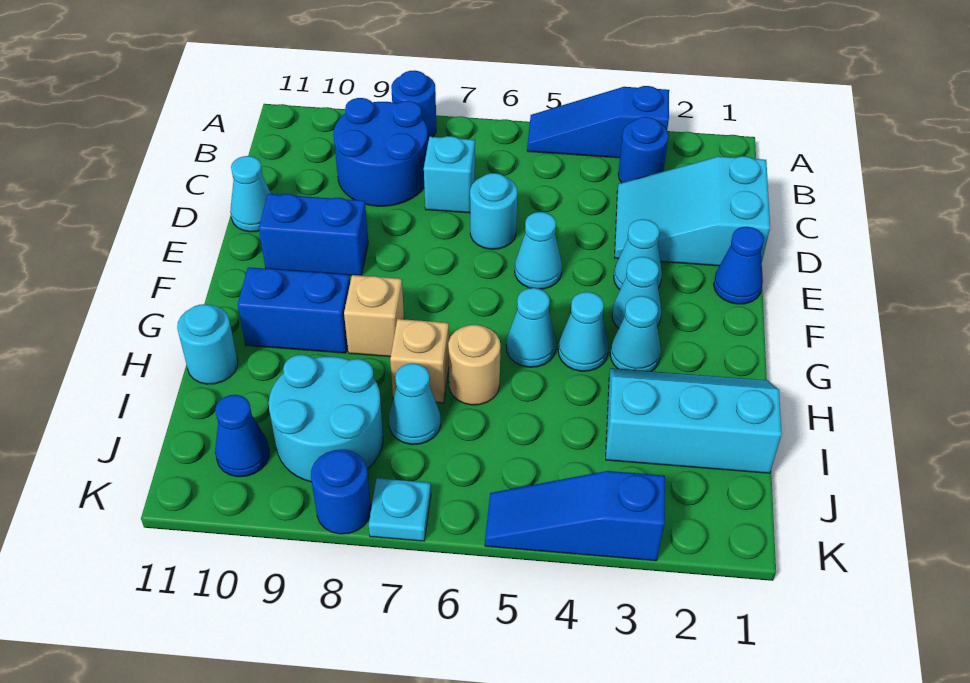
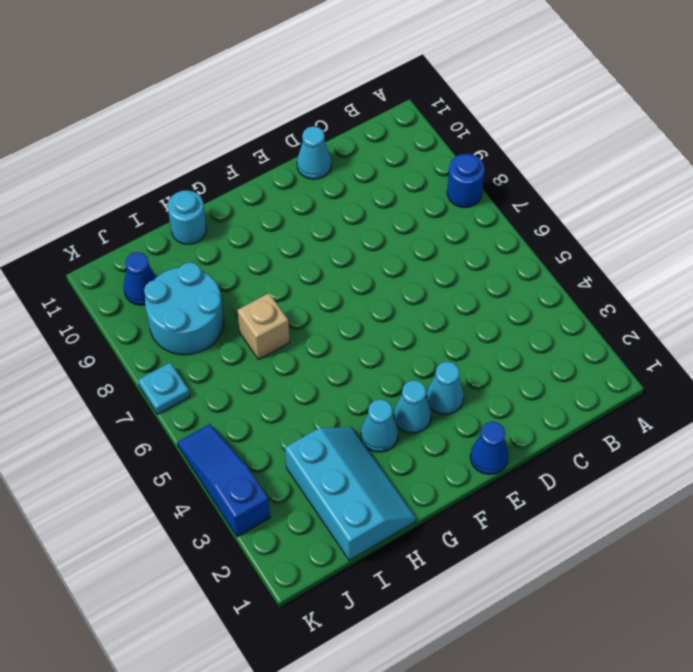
none -> blue 1x3 slope [527,86,669,158]
none -> blue 1x1 round brick [618,117,669,183]
none -> blue 2x2 round brick [333,98,428,206]

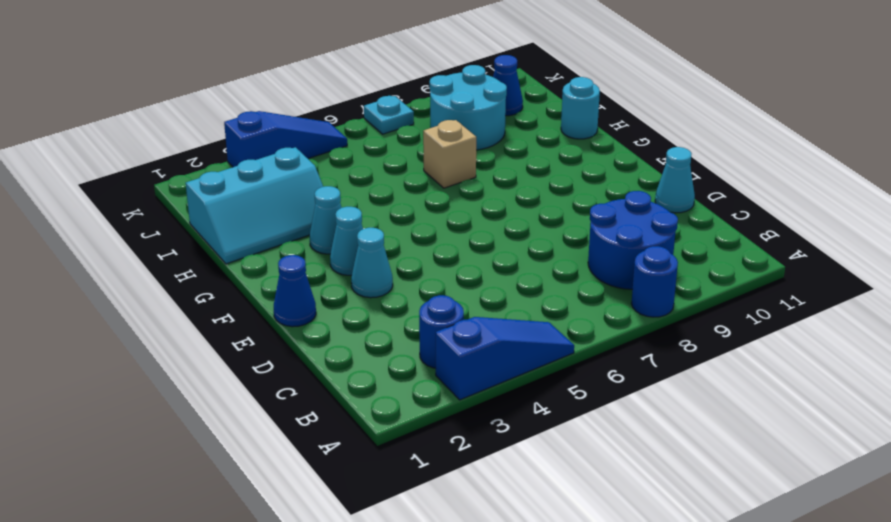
none -> cyan 2x3 slope [615,156,770,266]
none -> cyan 1x1 brick [424,136,475,213]
none -> cyan 1x1 round brick [470,173,517,249]

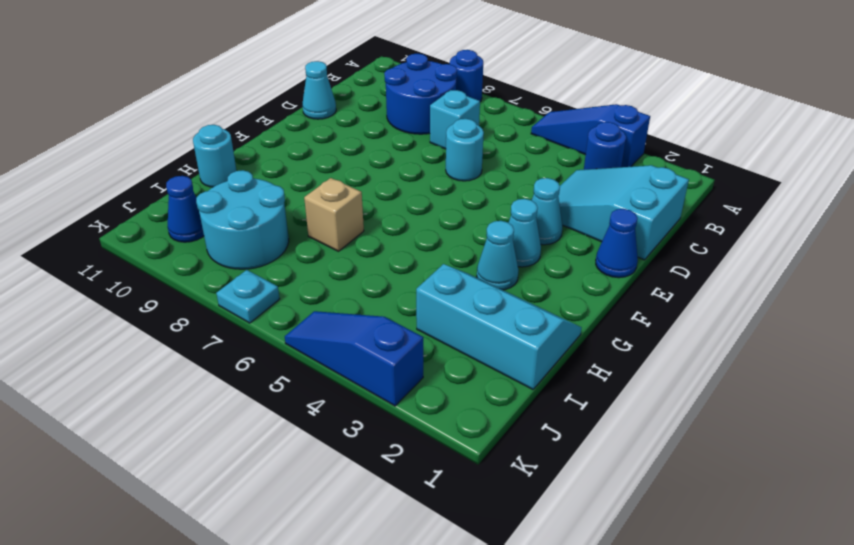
none -> cyan 1x1 cone [515,212,562,289]
none -> blue 1x2 brick [259,194,368,276]
none -> cyan 1x1 cone [558,292,608,371]

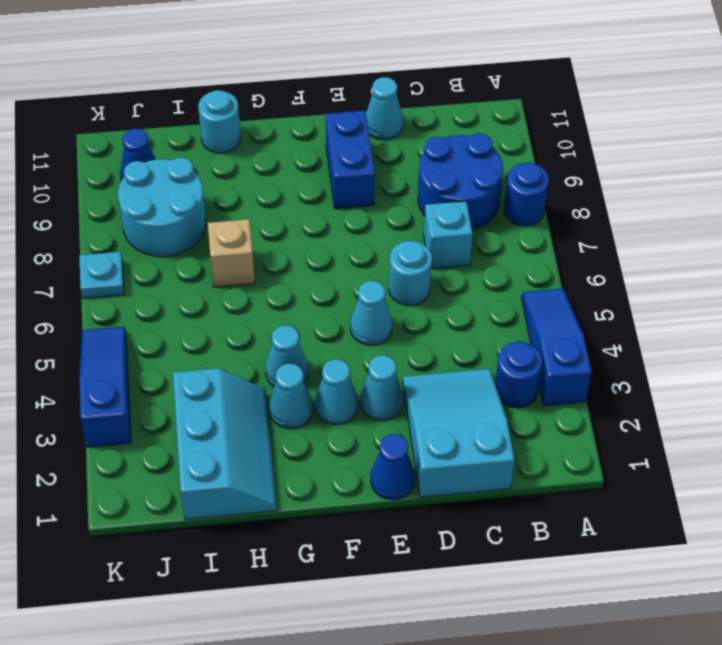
none -> cyan 1x1 cone [506,288,556,367]
none -> tan 1x1 brick [344,275,404,357]
none -> blue 1x2 brick [238,267,350,353]

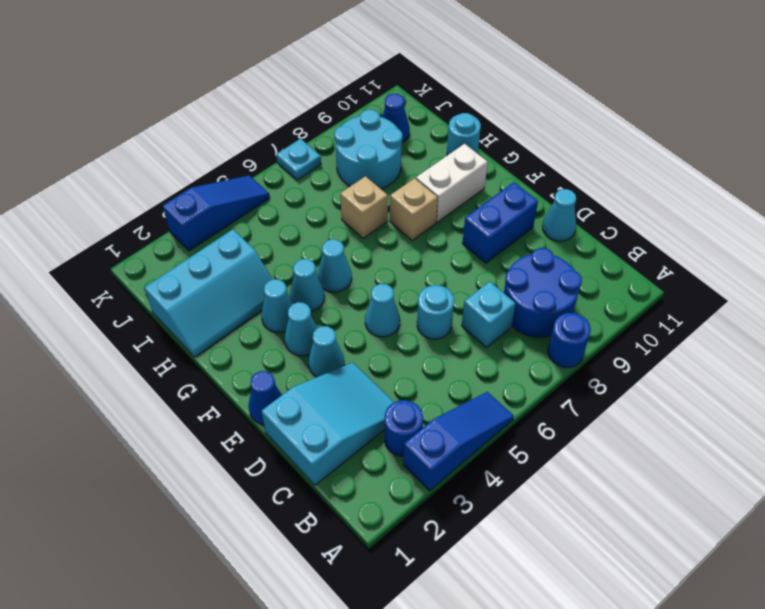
white 1x2 brick [416,144,488,222] -> blue 1x2 brick [238,267,350,353]
none -> tan 1x1 round brick [448,325,500,405]
none -> cyan 1x1 cone [389,363,441,444]
none -> blue 1x1 round brick [311,450,371,534]

